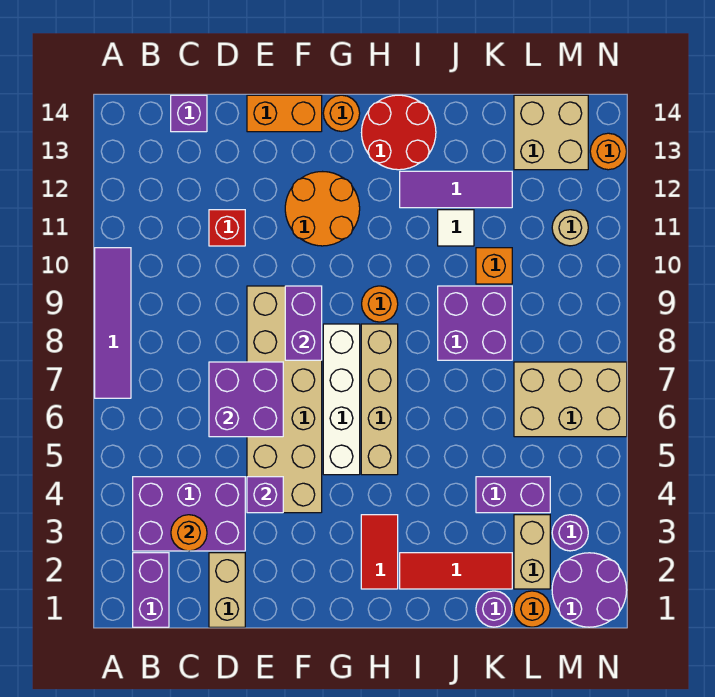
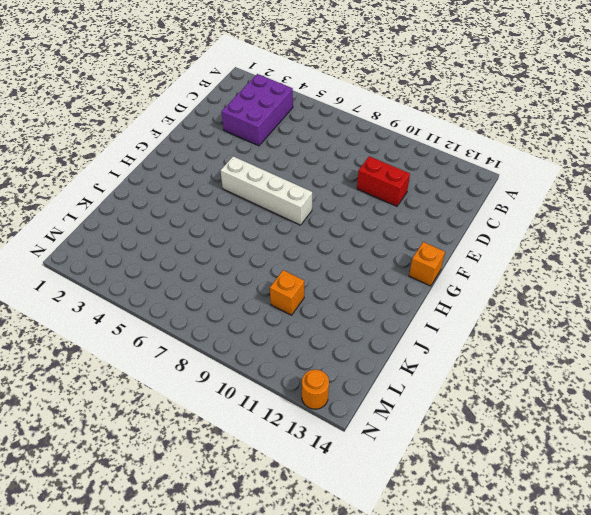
red 1x2 brick [357,156,410,206] -> red 1x1 brick [209,210,245,246]
orange 1x1 brick [409,242,445,286] -> orange 1x1 round brick [323,95,360,131]
none -> purple 1x4 tile [95,248,131,398]
none -> purple 1x2 brick [133,553,169,627]
none -> purple 1x1 brick [171,95,207,132]
none -> tan 1x2 brick [209,553,245,627]

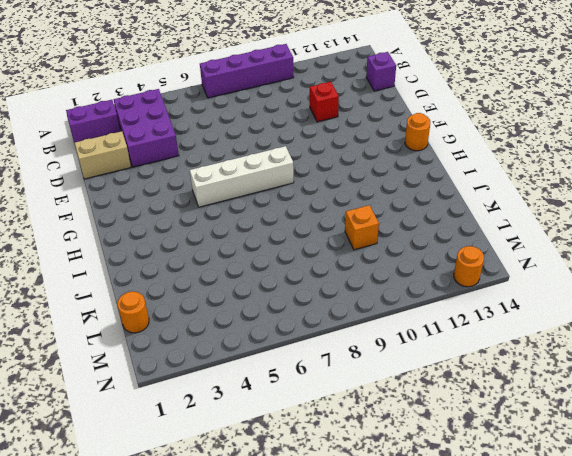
purple 1x4 brick [200,44,294,98] -> purple 1x4 tile [95,248,131,398]
none -> tan 2x6 brick [247,286,322,513]
none -> orange 1x2 brick [247,95,322,132]
none -> orange 2x2 round brick [285,172,360,246]
none -> red 1x2 tile [361,515,398,589]

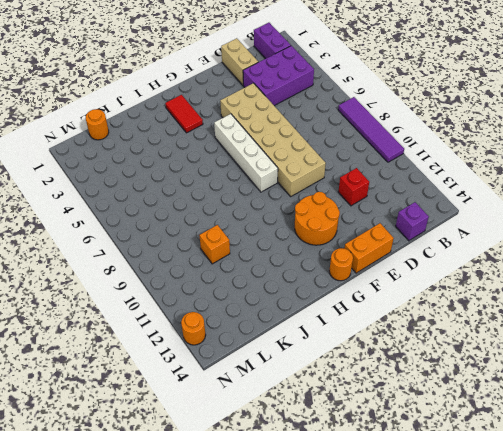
none -> tan 1x4 brick [361,324,398,475]
none -> orange 1x1 round brick [362,286,398,322]
none -> red 2x2 round brick [362,95,436,170]
none -> red 1x3 tile [400,553,512,589]

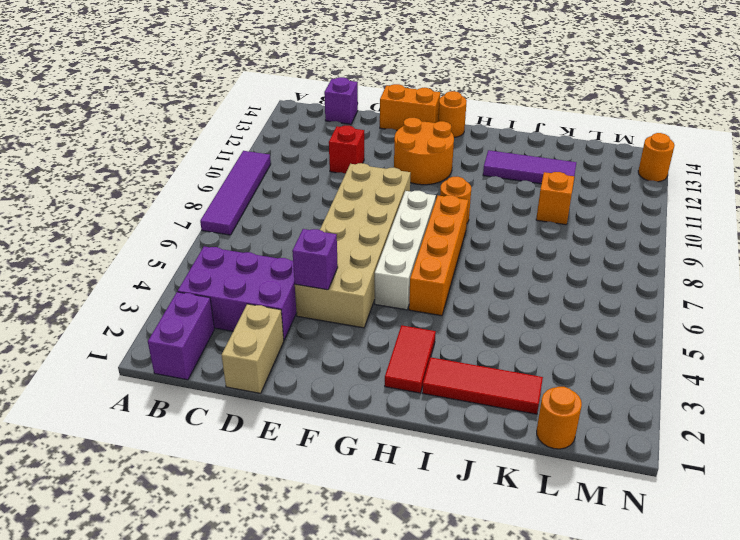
orange 1x4 brick [409,195,468,316] -> tan 1x4 brick [361,324,398,475]
none -> red 2x2 round brick [362,95,436,170]
none -> purple 2x2 brick [438,286,512,360]
none -> white 1x1 tile [438,210,474,246]
none -> purple 1x1 round brick [476,591,512,627]

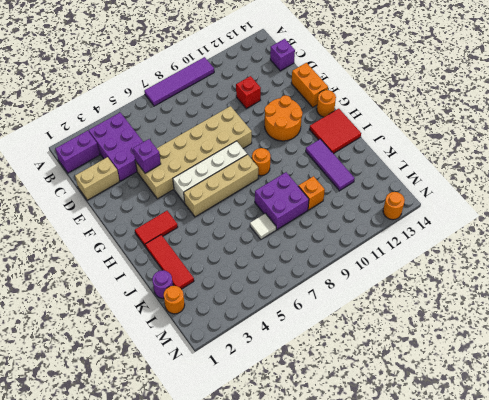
red 2x2 tile [309,109,361,154] -> red 2x2 round brick [362,95,436,170]
white 1x1 tile [250,213,276,239] -> white 1x1 tile moved to [438,210,474,246]
none -> purple 1x2 brick [476,477,550,513]
none -> tan 1x2 brick [514,515,550,589]
none -> tan 2x3 brick [514,362,627,437]
none -> tan 2x2 brick [514,95,588,170]

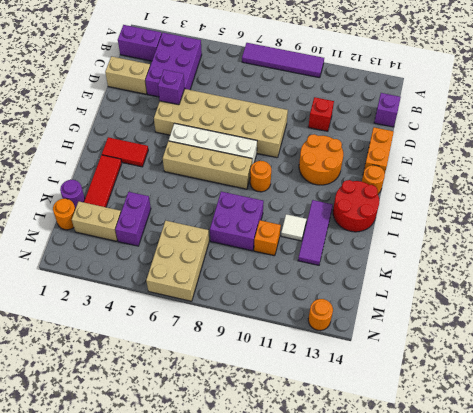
none -> tan 2x2 brick [514,95,588,170]
none -> purple 2x2 round brick [552,553,627,627]
none -> purple 1x1 round brick [552,515,588,551]
none -> tan 1x1 round brick [552,210,588,246]

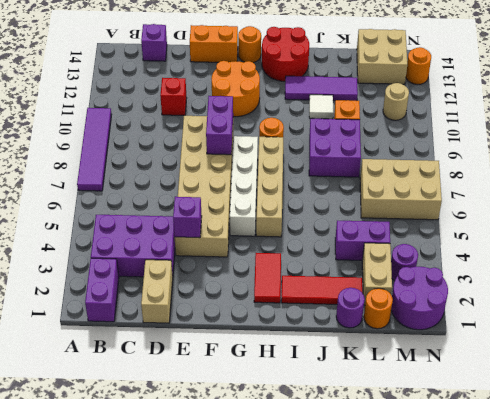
none -> orange 1x1 round brick [171,515,207,551]
none -> purple 2x2 brick [209,362,283,437]

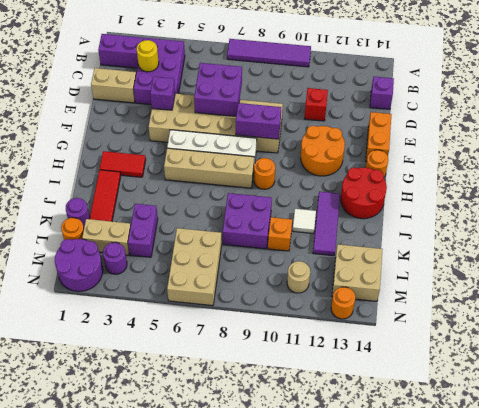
yellow 1x1 round brick [137,40,159,72] -> orange 1x1 round brick [171,515,207,551]

